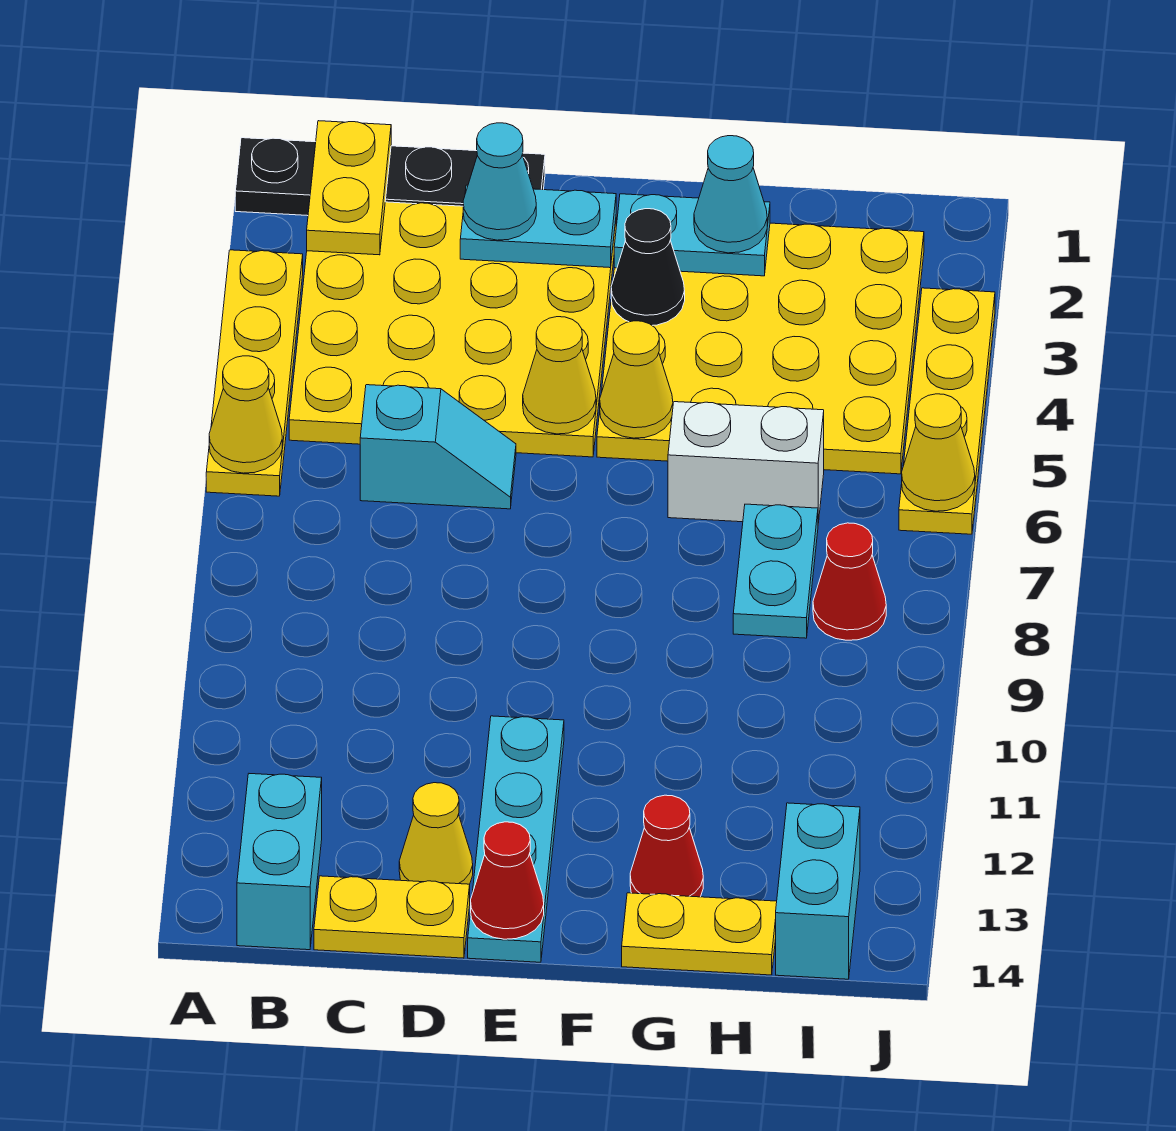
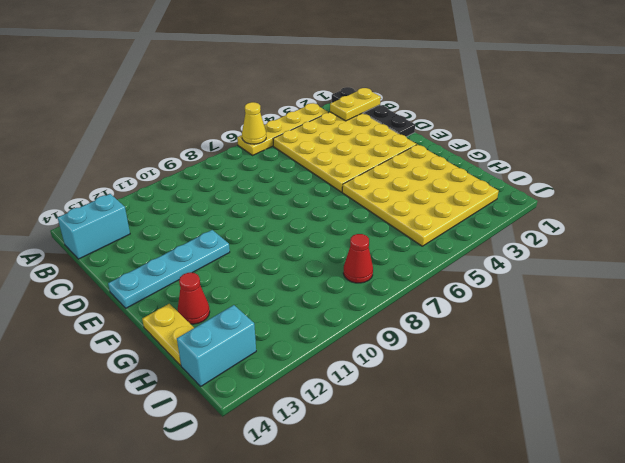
none -> cyan 1x2 slope [360,385,516,509]
none -> yellow 1x2 plate [314,876,470,958]
none -> yellow 1x1 cone [399,783,473,884]

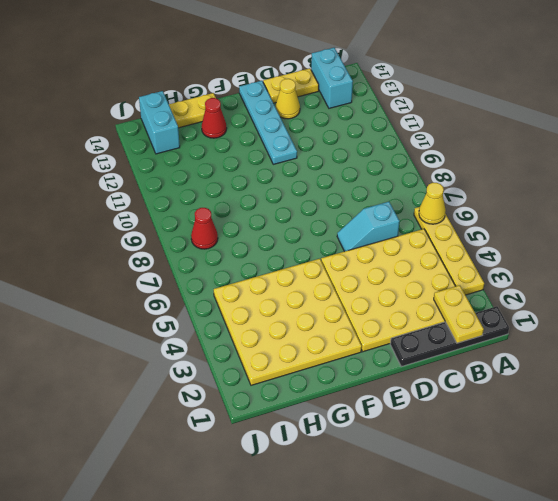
none -> white 1x2 brick [668,402,824,523]
none -> cyan 1x2 plate [733,504,818,638]
none -> yellow 1x4 plate [899,288,995,534]

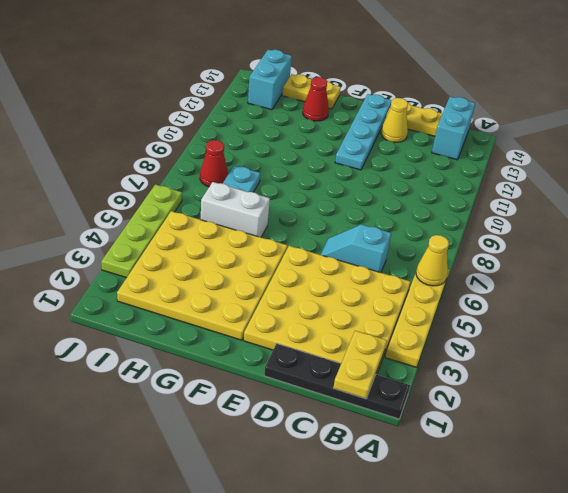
lime 1x4 plate [101,184,182,278] -> yellow 1x4 plate [899,288,995,534]
none -> cyan 1x2 plate [460,185,616,268]
none -> yellow 1x1 cone [523,317,596,434]
none -> red 1x1 cone [471,822,544,939]

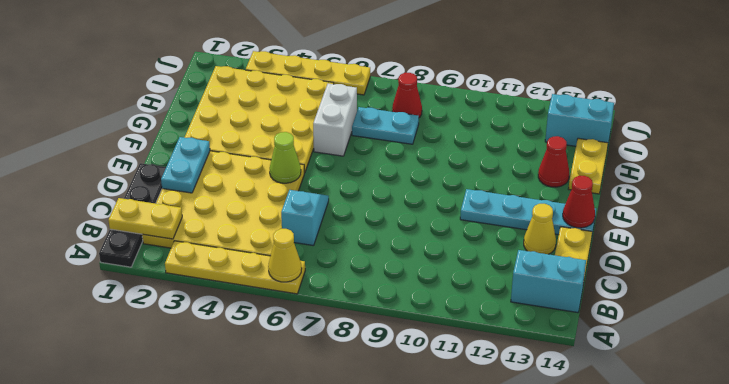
lime 1x1 cone [270,132,301,183] -> yellow 1x1 cone [523,317,596,434]
none -> cyan 1x2 plate [614,194,770,276]
none -> black 1x1 cone [611,209,685,325]
none -> yellow 1x1 cone [600,321,673,438]

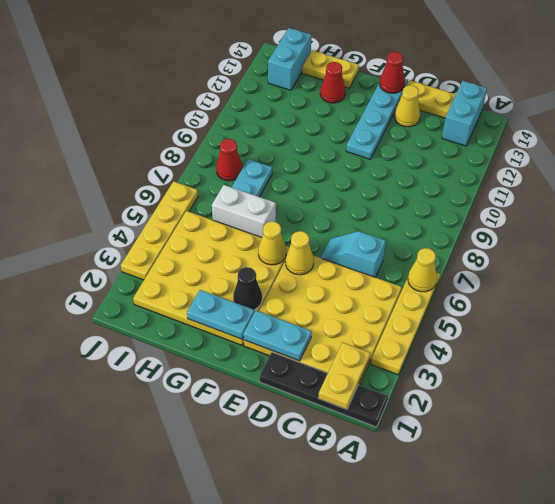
none -> yellow 1x1 cone [902,394,975,511]
none -> cyan 1x1 cone [463,123,536,240]
none -> cyan 1x1 cone [694,136,767,253]

